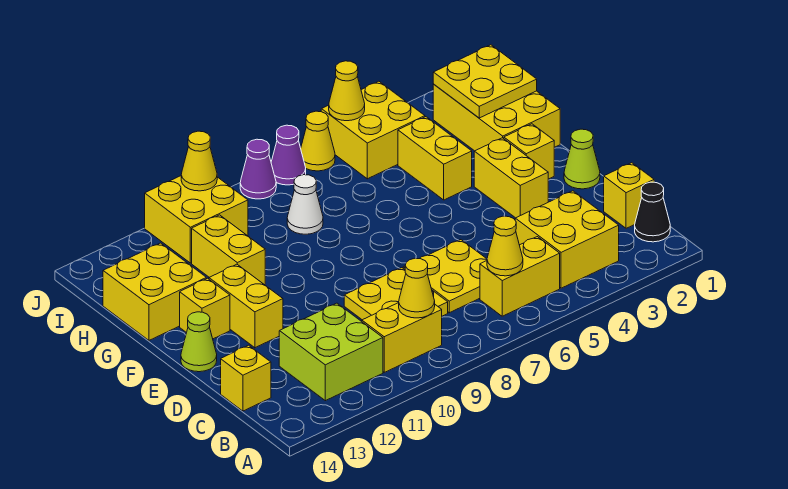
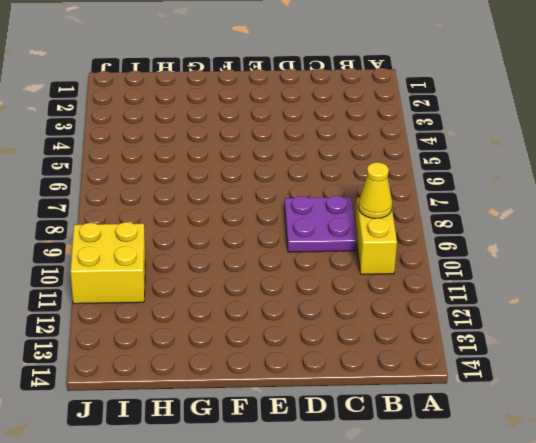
purple 2x2 plate [284,196,357,252] -> yellow 2x2 plate [344,268,448,320]
none -> black 1x1 cone [635,182,670,242]
none -> yellow 2x2 brick [515,191,619,288]
none -> yellow 1x2 brick [480,237,560,316]
none -> lime 2x2 brick [279,303,383,401]

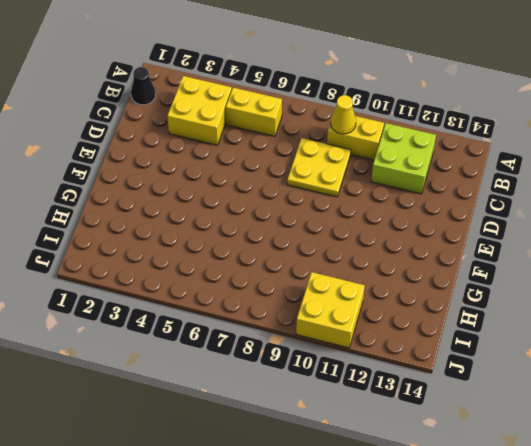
none -> yellow 1x1 brick [604,163,654,228]
none -> yellow 2x2 plate [403,240,487,313]
none -> yellow 1x1 brick [221,345,271,411]
none -> lime 1x1 cone [564,129,600,189]

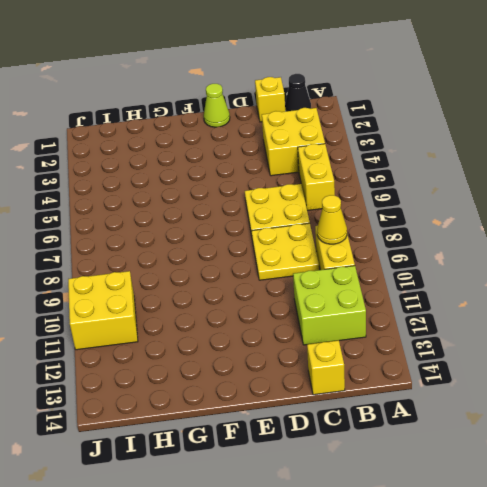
none -> yellow 1x2 brick [474,138,548,218]
none -> yellow 1x2 brick [209,264,283,348]
none -> lime 1x1 cone [181,312,217,372]
none -> yellow 1x1 brick [504,124,554,179]

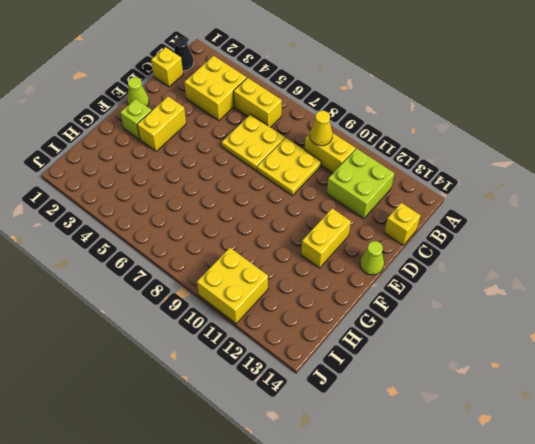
lime 1x1 brick [120,99,152,140] -> yellow 1x1 brick [504,124,554,179]
none -> yellow 1x1 brick [180,278,230,339]
none -> yellow 2x3 brick [433,84,560,151]
none -> yellow 1x2 brick [398,117,472,200]
none -> yellow 1x2 brick [192,215,265,285]

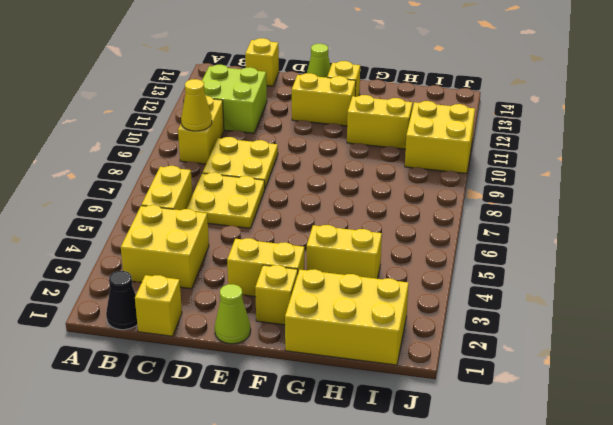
none -> yellow 2x2 brick [103,243,206,340]
none -> white 1x1 cone [287,175,323,234]
none -> yellow 2x2 brick [321,81,425,179]
none -> yellow 1x1 cone [301,111,335,171]

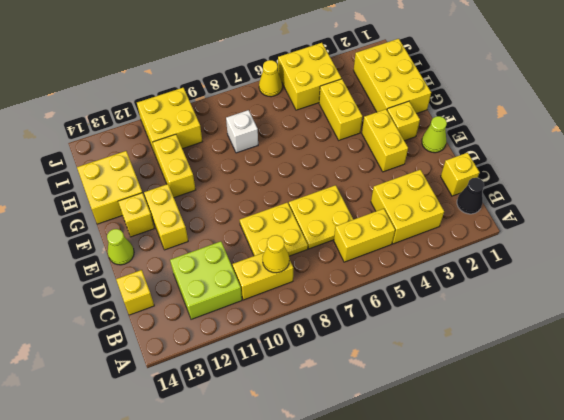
white 1x1 brick [226,110,258,153] -> white 1x1 cone [287,175,323,234]
none -> purple 1x1 cone [271,125,306,185]
none -> purple 1x1 cone [240,139,276,199]
none -> yellow 1x1 cone [487,216,523,276]
none -> yellow 2x2 plate [433,45,537,118]

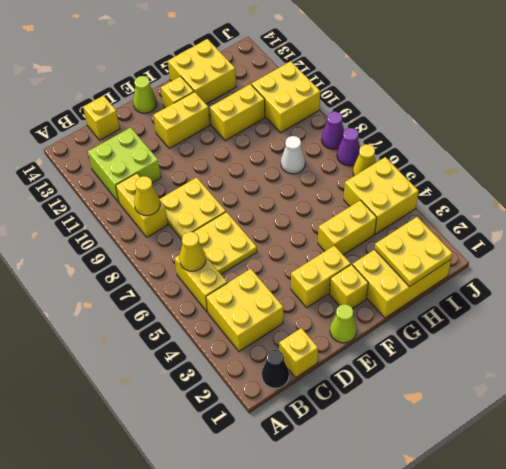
none -> yellow 1x1 cone [329,61,365,121]
none -> yellow 1x1 cone [181,131,217,191]

